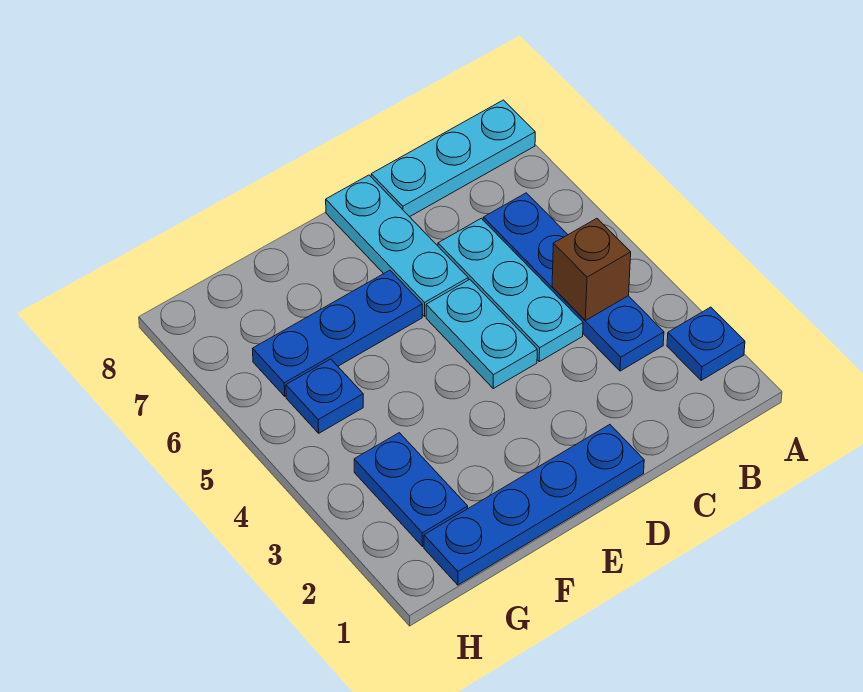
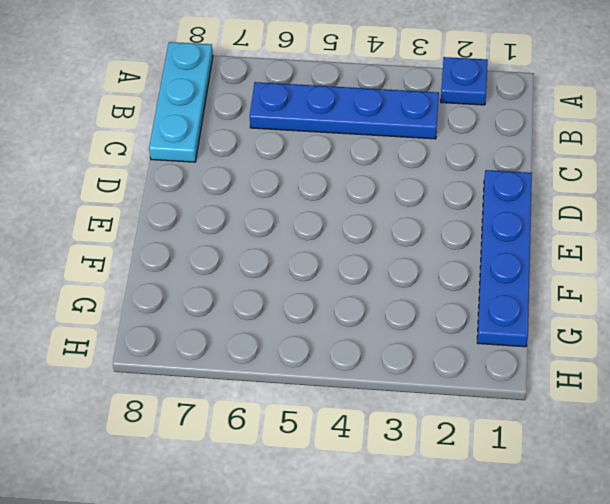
none -> cyan 1x3 plate [438,218,583,362]
none -> cyan 1x2 plate [426,279,537,388]

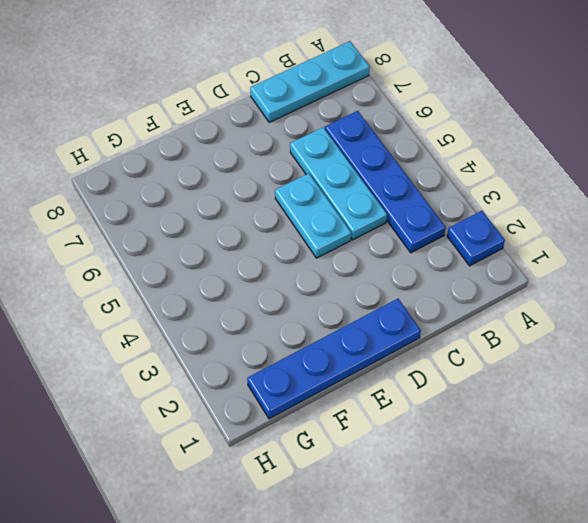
none -> cyan 1x3 plate [326,175,468,316]
none -> blue 1x3 plate [253,270,422,396]

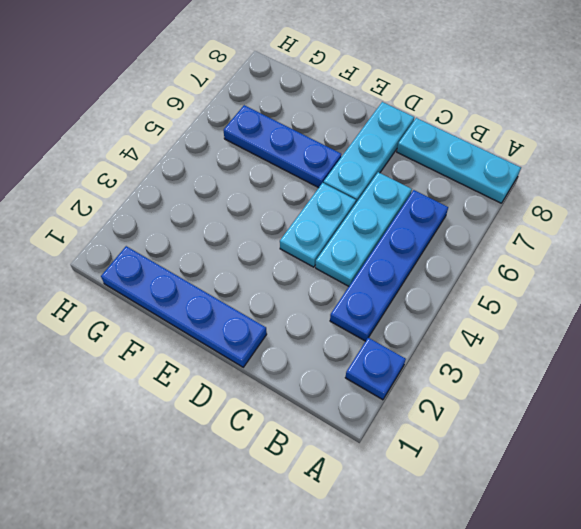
none -> blue 1x2 plate [354,433,468,546]
none -> blue 1x1 plate [286,359,363,433]

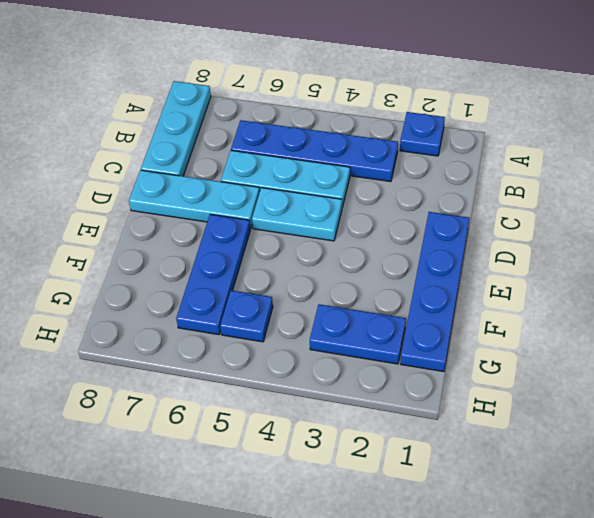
none -> brown 1x1 brick [552,218,631,321]

